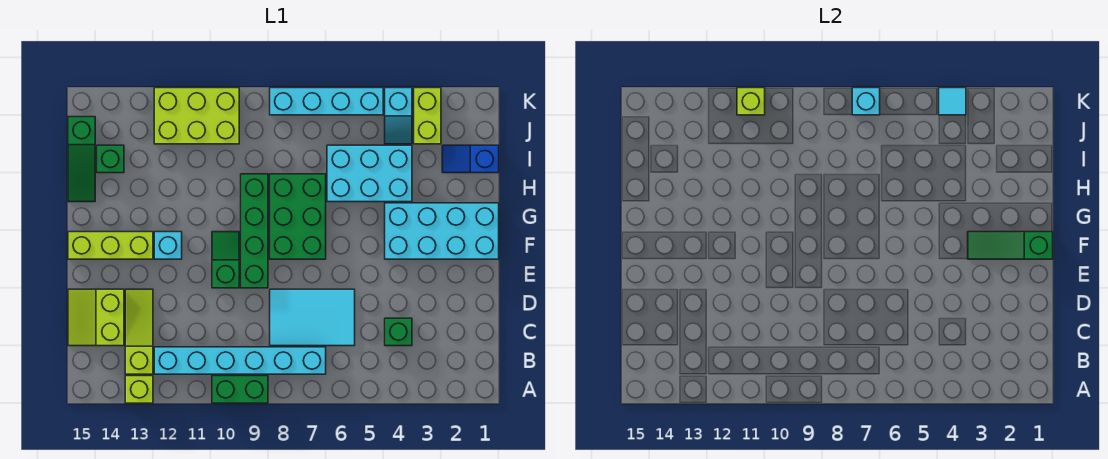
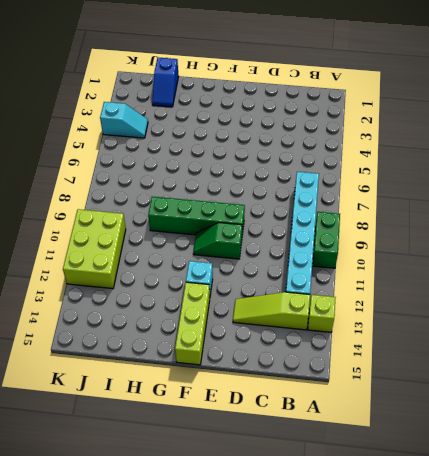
none -> green 1x1 brick [385,318,412,346]
none -> cyan 2x3 tile [270,289,355,346]
none -> lime 2x2 slope [68,289,124,346]

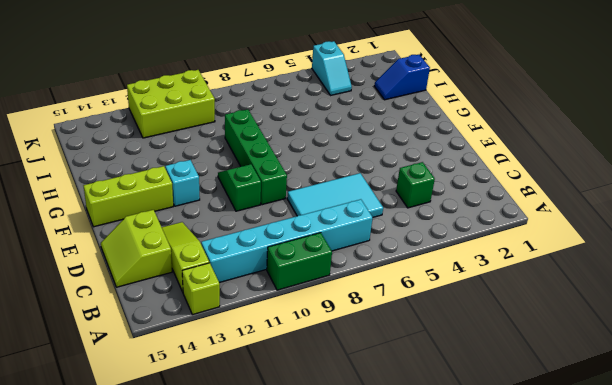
none -> cyan 2x4 brick [385,203,499,259]
none -> green 2x3 brick [270,174,326,259]
none -> cyan 2x3 brick [327,145,412,202]

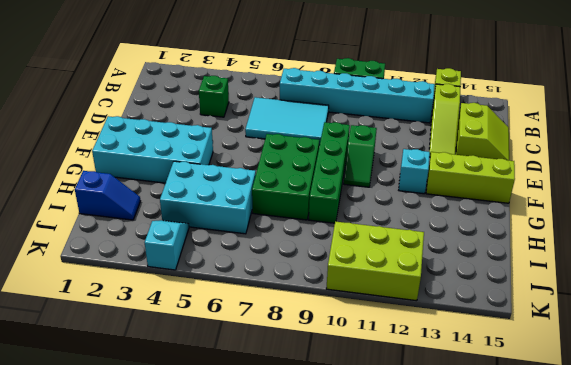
none -> green 1x3 slope [68,117,95,202]
none -> green 1x1 brick [97,145,124,173]
none -> lime 1x2 brick [414,88,441,144]

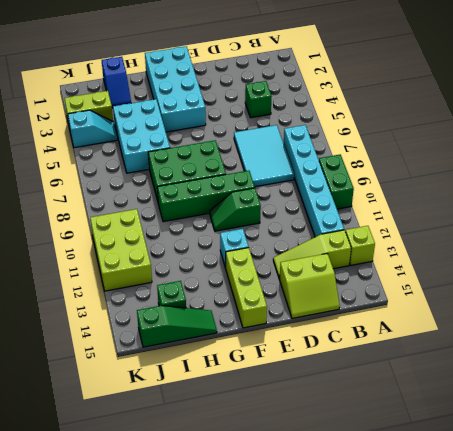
none -> cyan 1x4 brick [270,88,383,115]
none -> green 1x3 slope [968,232,1053,259]
none -> cyan 1x1 tile [939,88,966,115]

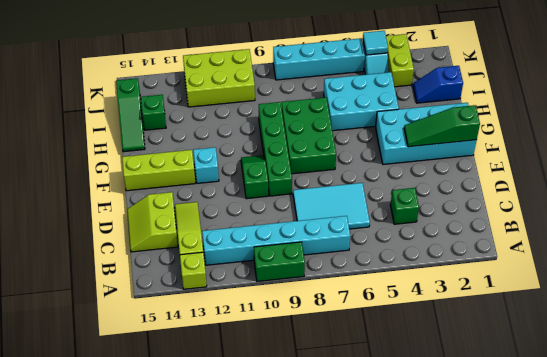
none -> cyan 1x1 brick [852,88,880,115]
none -> lime 1x1 brick [737,88,765,115]

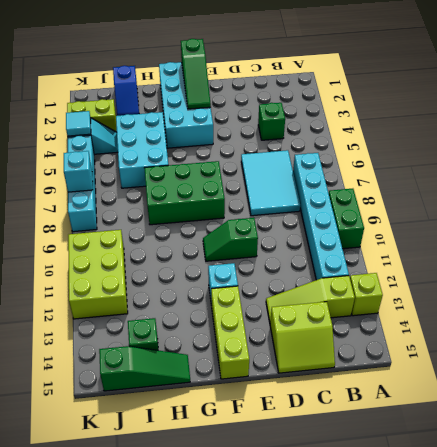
none -> green 1x4 brick [241,174,268,288]
none -> lime 1x1 brick [737,88,765,115]

